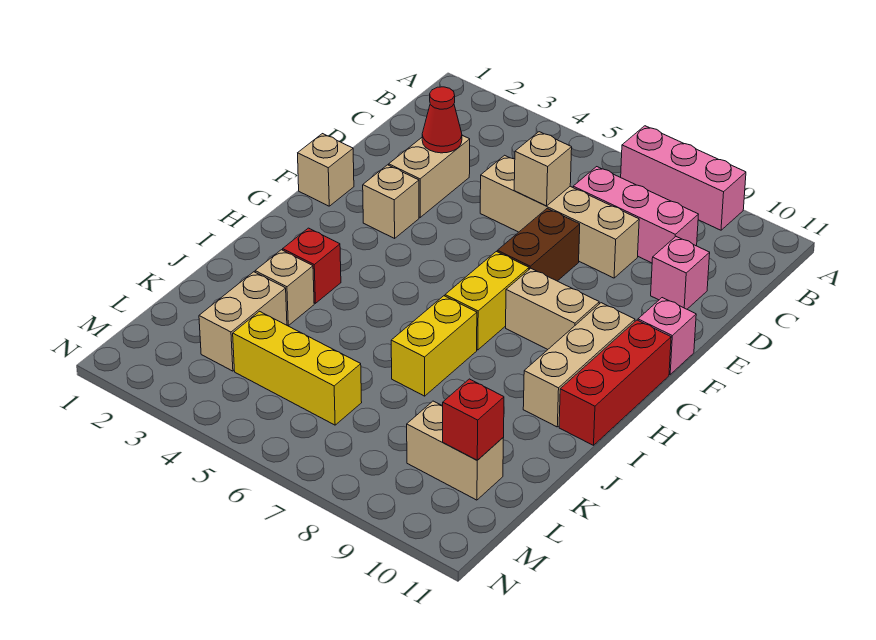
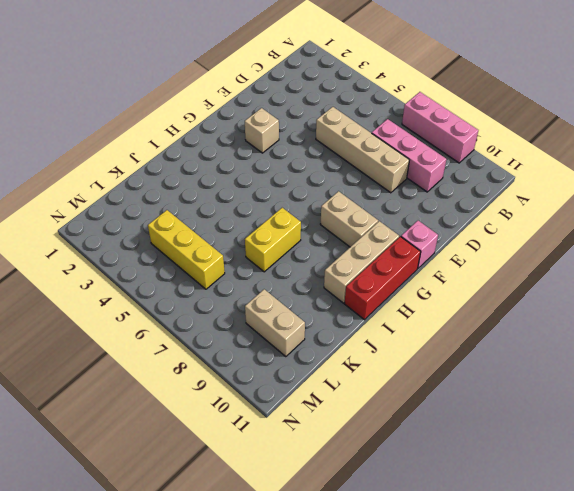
none -> tan 1x2 brick [389,135,470,217]
none -> pink 1x1 brick [651,237,710,309]
none -> brown 1x2 brick [497,208,580,281]

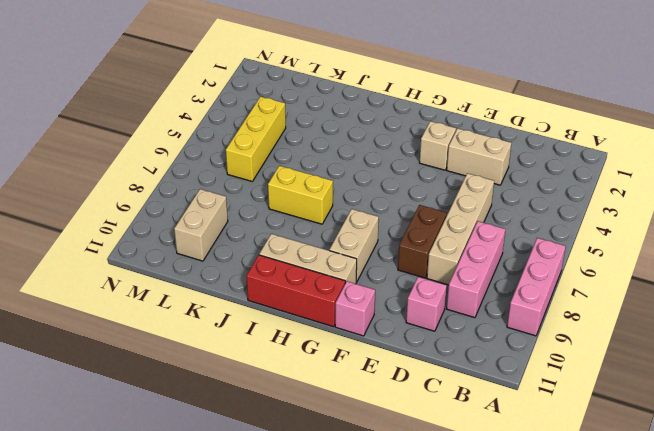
brown 1x2 brick [398,205,447,278] -> brown 1x2 brick turned to [497,208,580,281]
none -> tan 1x1 brick [298,134,354,206]
none -> yellow 1x2 brick [445,252,529,350]
none -> red 1x1 brick [283,228,341,303]

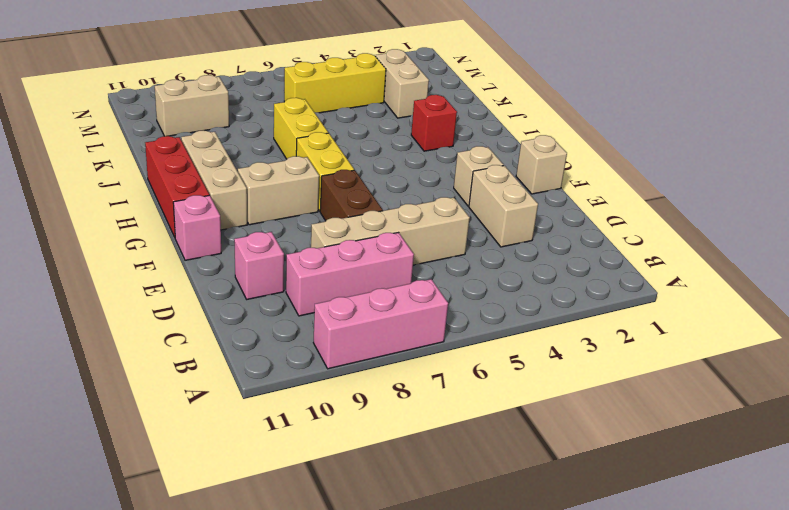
none -> tan 1x1 brick [255,250,314,326]
none -> red 1x1 cone [422,87,462,153]
none -> tan 1x1 brick [514,132,572,206]

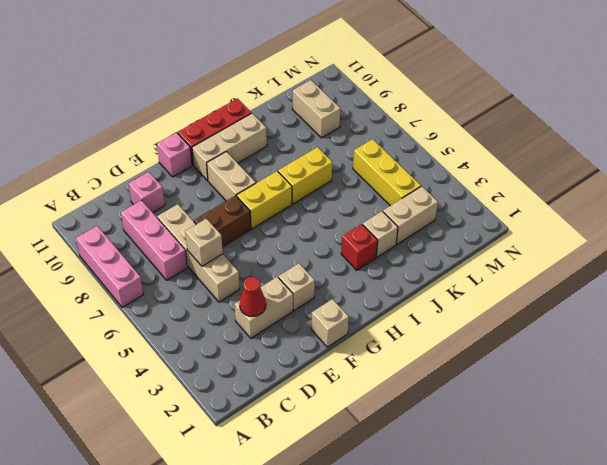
none -> red 1x1 brick [443,379,504,460]

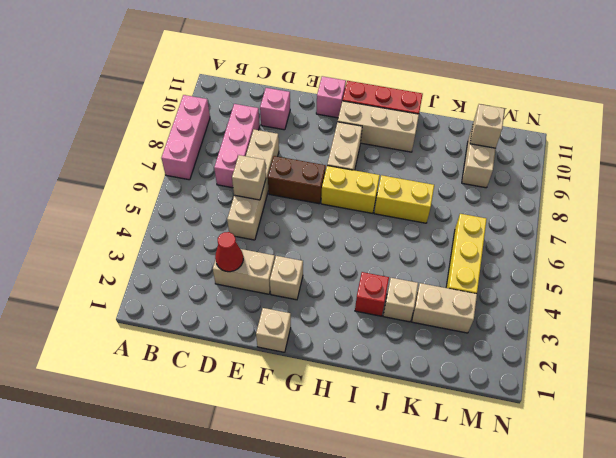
tan 1x1 brick [470,104,505,148] -> red 1x1 brick [443,379,504,460]

